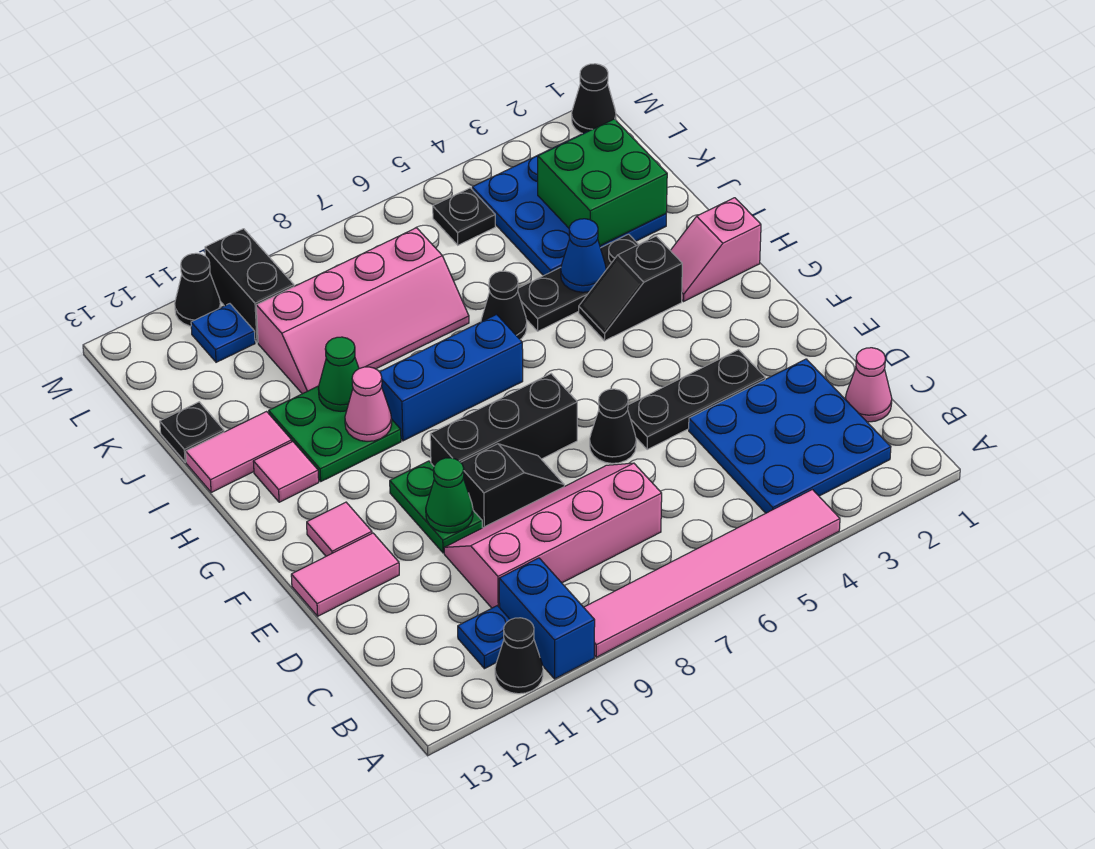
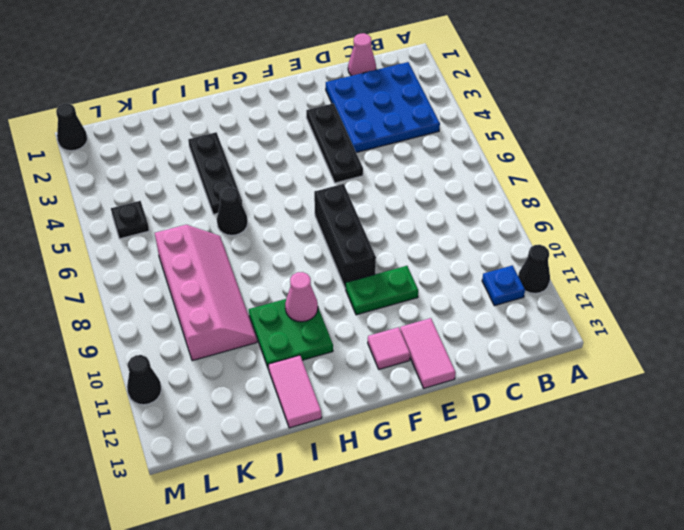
none -> pink 1x6 tile [584,490,840,657]
none -> blue 1x2 brick [499,558,595,679]
none -> pink 2x4 slope [444,463,662,608]
none -> black 1x1 cone [590,389,636,463]

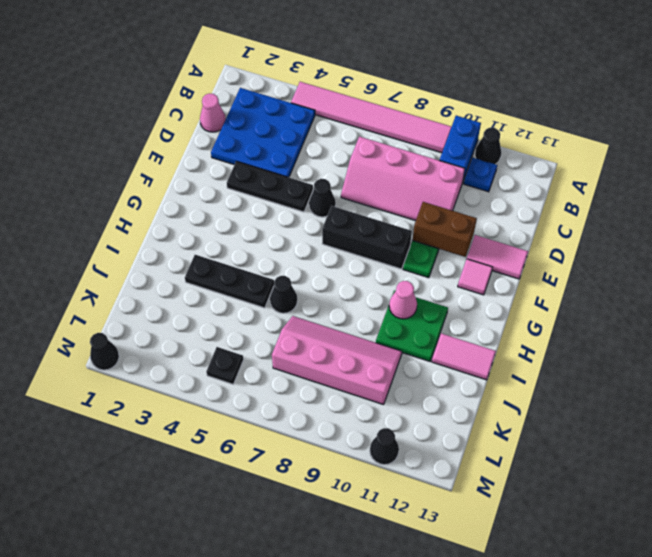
brown 1x2 brick [413,202,477,257] -> green 1x1 cone [426,458,473,533]
none -> black 1x2 slope [461,444,564,528]
none -> pink 1x2 slope [670,198,761,302]
none -> black 1x2 slope [579,236,682,341]
none -> blue 1x3 brick [380,315,523,441]

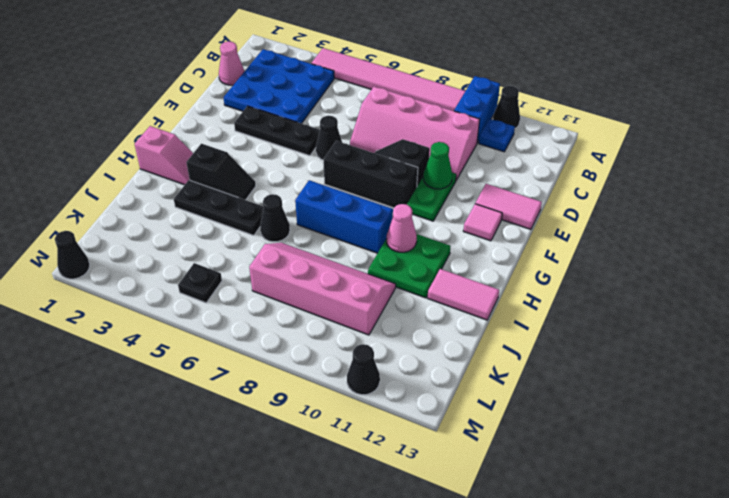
none -> pink 1x1 tile [253,442,319,502]
none -> blue 3x3 plate [472,132,666,276]
none -> black 1x1 plate [160,402,224,462]
none -> black 1x2 brick [205,229,294,343]

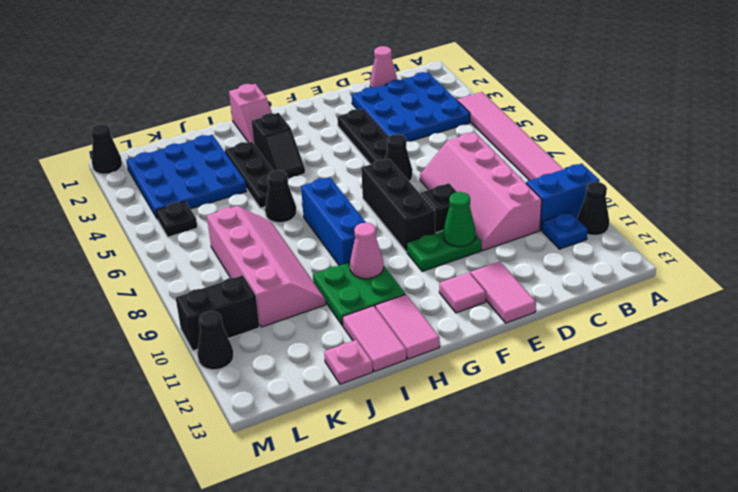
pink 1x2 tile [375,294,440,359] -> pink 1x1 tile [253,442,319,502]
pink 1x1 plate [324,340,373,384] -> black 1x1 plate [160,402,224,462]
none -> blue 1x1 plate [191,304,255,362]
none -> blue 1x1 cone [561,219,606,292]
none -> green 1x1 cone [318,337,359,411]
none -> green 2x2 brick [538,119,667,245]

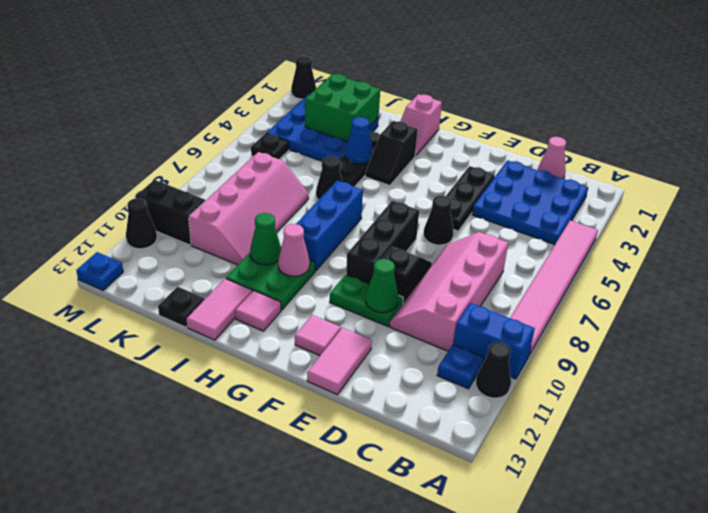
blue 1x1 plate [76,252,123,290] -> blue 1x1 plate moved to [191,304,255,362]

